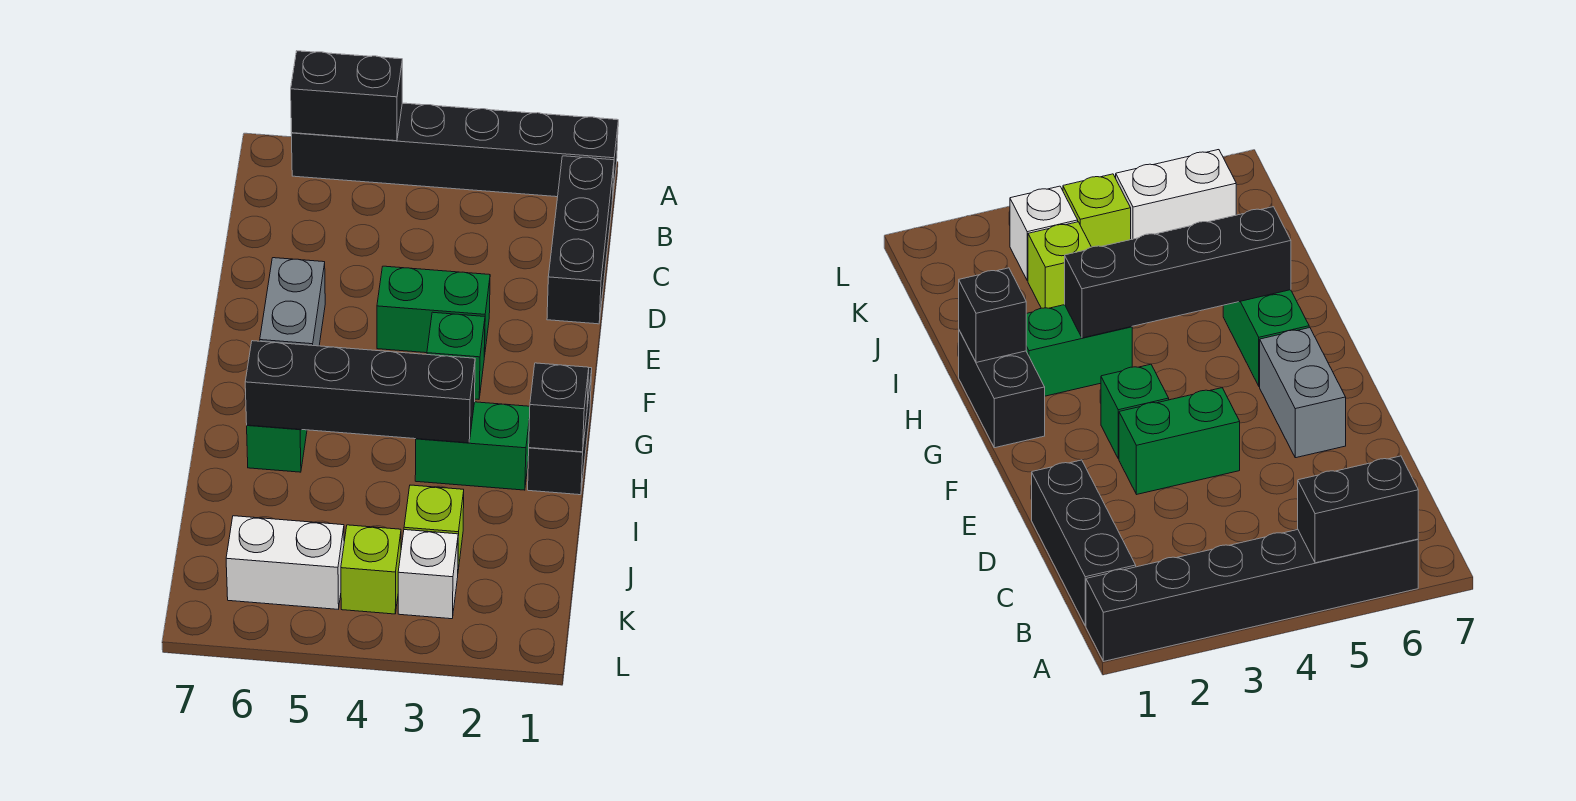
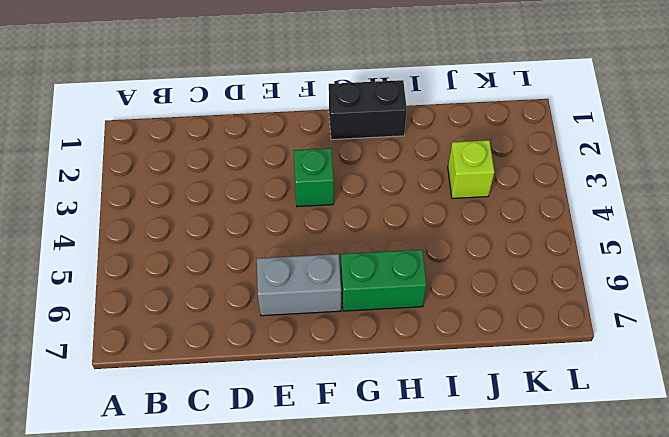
none -> black 1x6 brick [291,103,618,201]
none -> black 1x3 brick [547,156,614,324]
none -> green 1x2 brick [377,266,490,357]

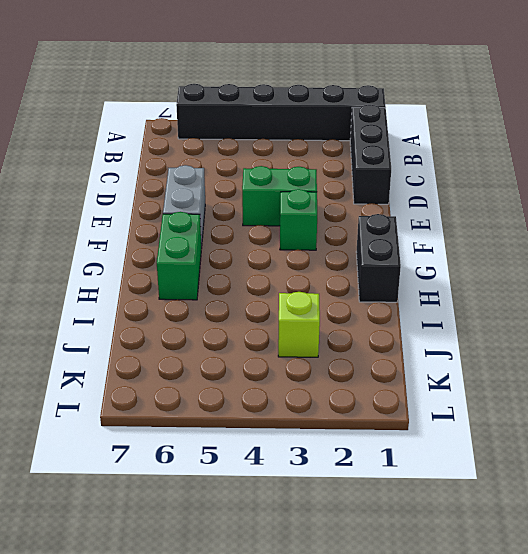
none -> green 1x2 brick [415,402,530,490]
none -> white 1x1 brick [398,530,458,619]
none -> lime 1x1 brick [341,525,401,614]

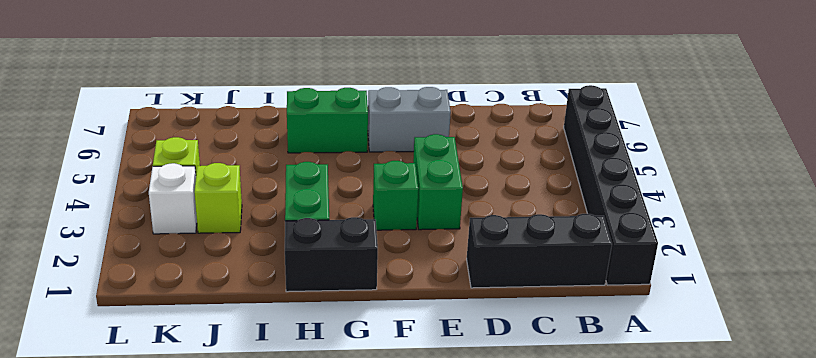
none -> white 1x2 brick [226,516,344,609]
none -> black 1x2 brick [291,51,402,141]
none -> black 1x1 brick [529,363,589,452]

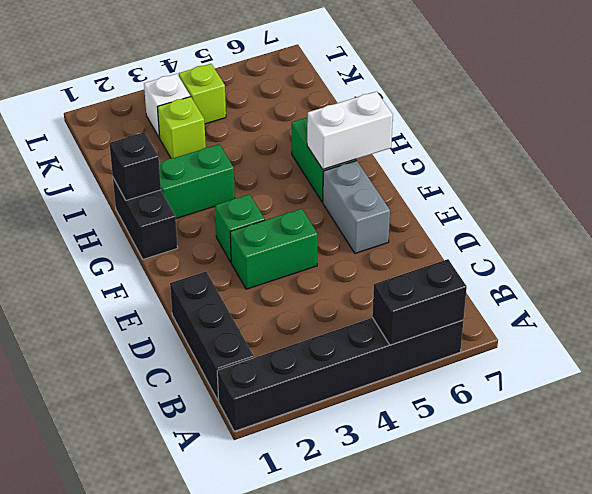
white 1x2 brick [307,91,393,169] -> white 1x2 brick moved to [226,516,344,609]
none -> black 1x4 brick [245,341,475,443]

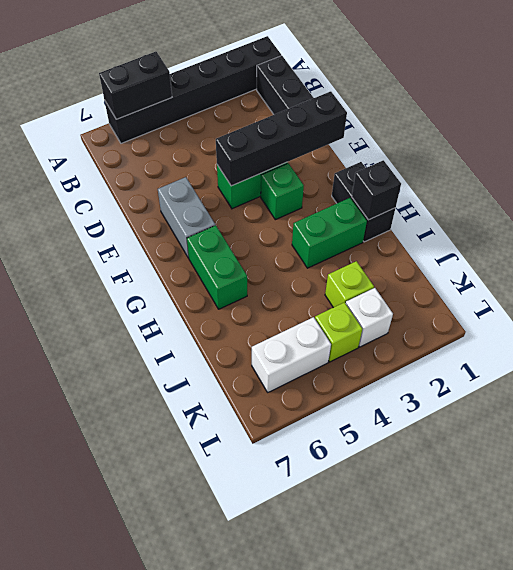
black 1x4 brick [216,91,347,186] -> black 1x4 brick moved to [245,341,475,443]

